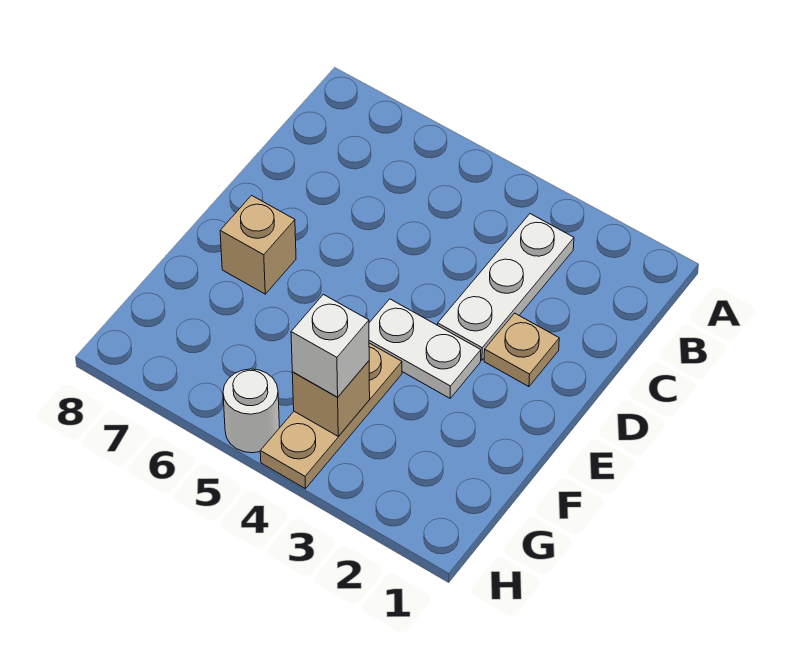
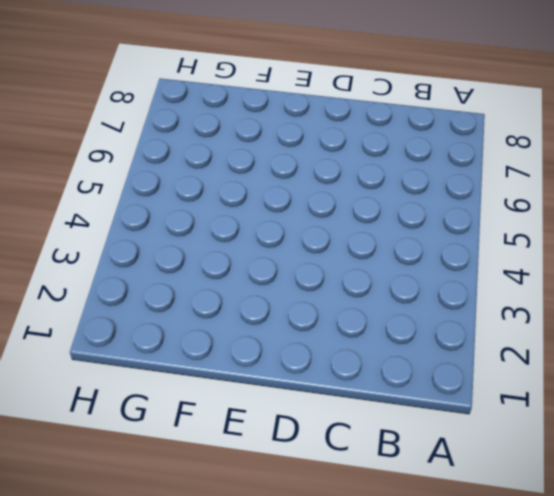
none -> white 1x3 plate [438,214,574,360]
none -> tan 1x1 plate [484,313,559,387]

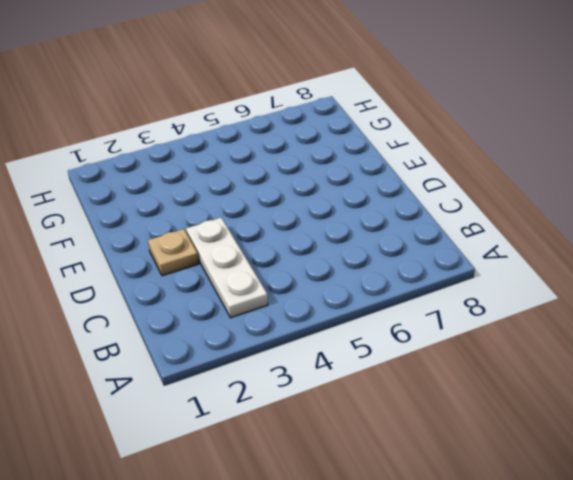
none -> white 1x2 plate [369,299,481,398]
none -> tan 1x1 brick [220,195,296,294]

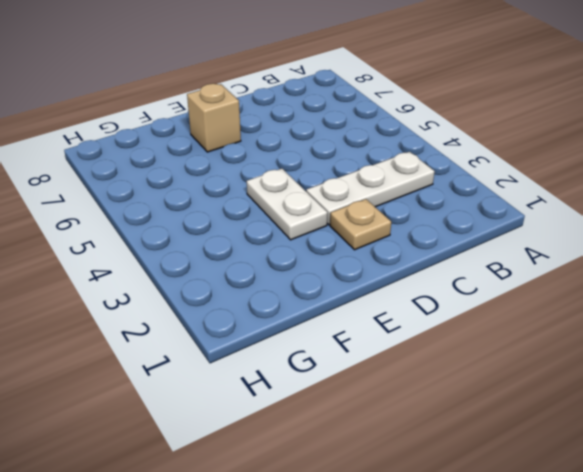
none -> tan 1x3 plate [260,343,402,489]
none -> white 1x1 round brick [223,369,279,453]

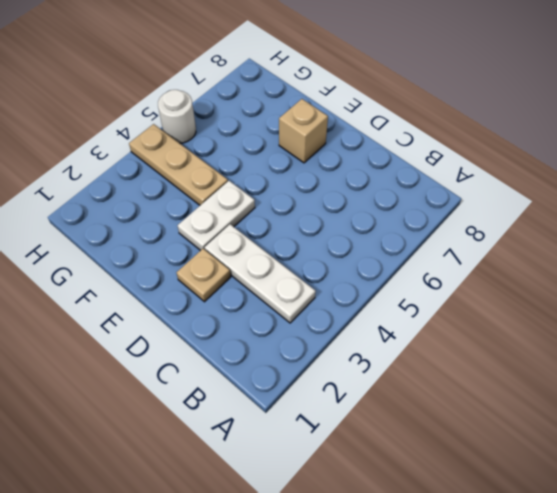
none -> tan 1x1 brick [292,361,370,436]
none -> white 1x1 brick [291,294,369,397]

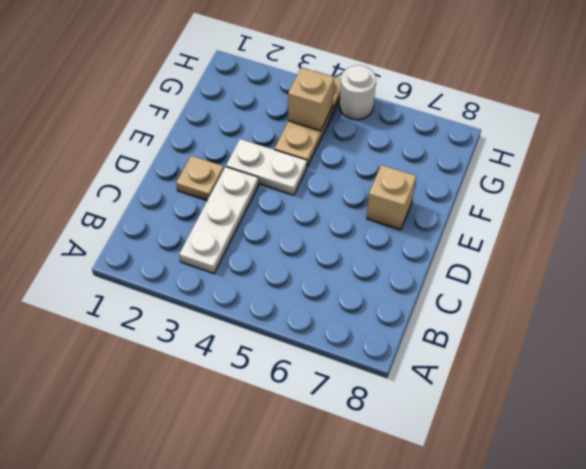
none -> white 1x1 brick [291,294,369,397]

